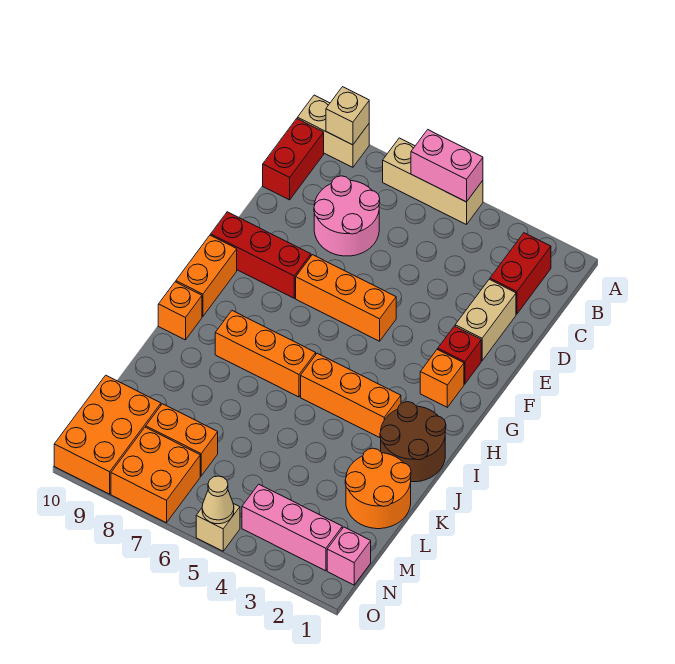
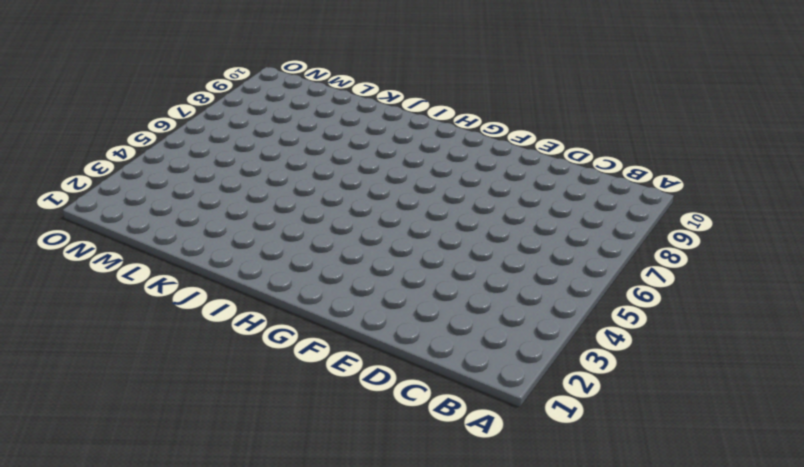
none -> tan 1x3 brick [383,138,483,225]
none -> tan 1x2 brick [297,95,369,167]
none -> red 1x2 brick [490,233,551,314]

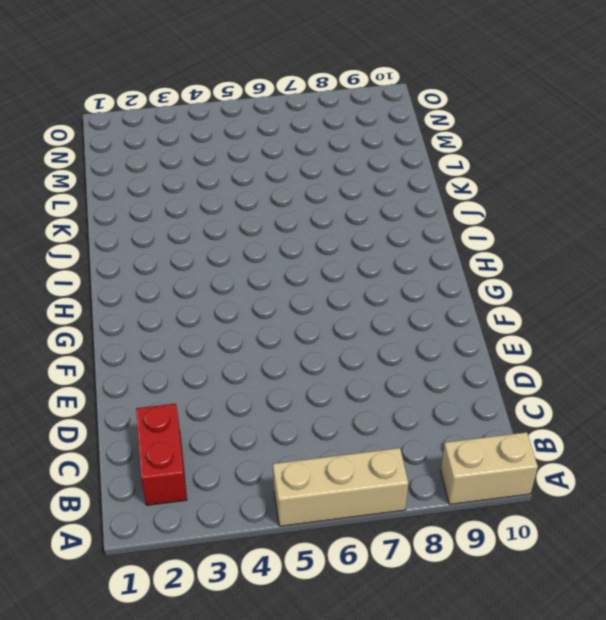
none -> red 1x2 brick [263,119,324,200]
none -> pink 2x2 round brick [314,176,380,256]
none -> tan 1x2 brick [455,279,516,361]

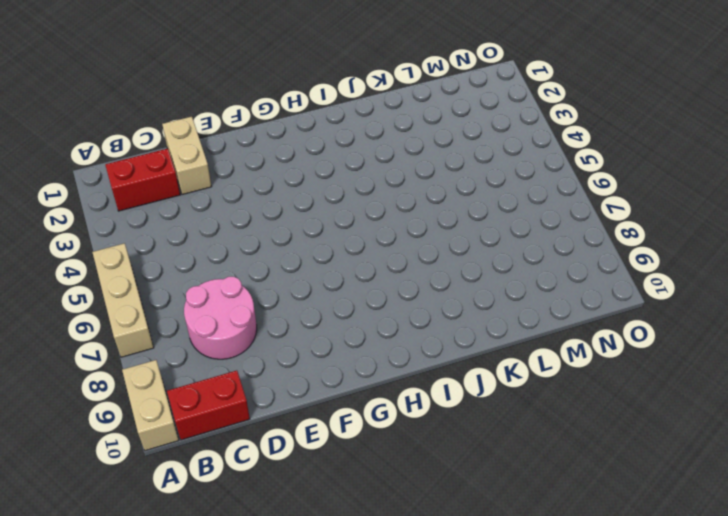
tan 1x2 brick [162,117,212,195] -> tan 1x2 brick turned to [455,279,516,361]
none -> red 1x1 brick [438,326,481,384]
none -> orange 1x3 brick [296,255,396,341]
none -> red 1x3 brick [211,212,311,298]

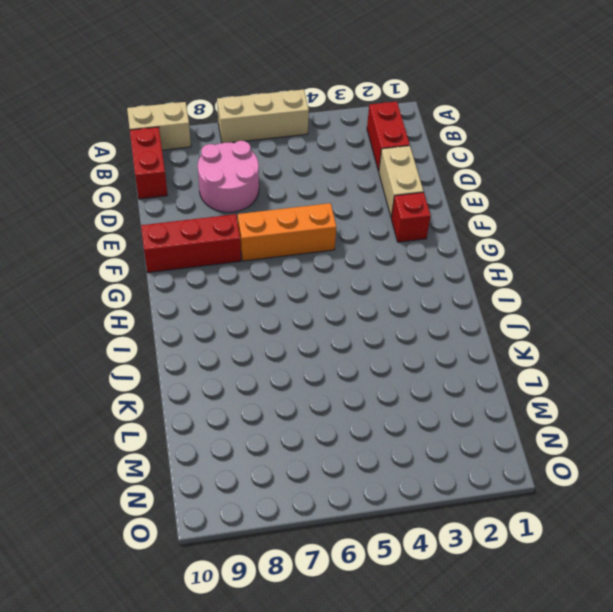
none -> orange 1x1 brick [420,349,464,407]
none -> orange 1x2 brick [176,235,237,317]
none -> brown 2x2 round brick [380,402,446,482]

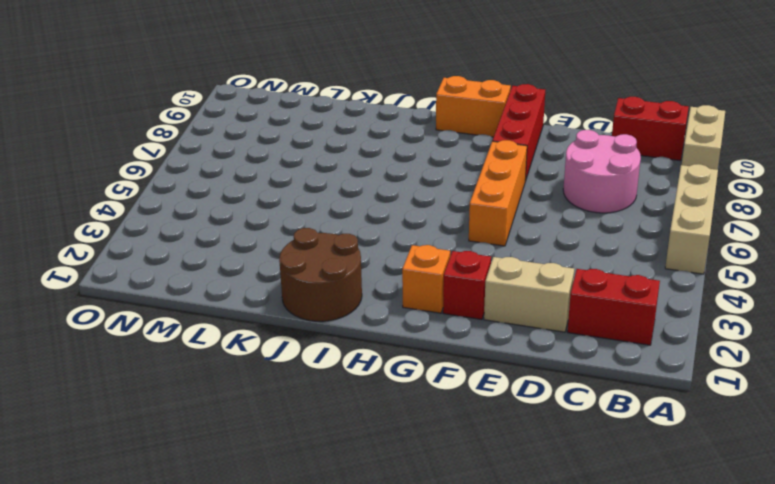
none -> orange 1x3 brick [301,353,401,438]
none -> orange 1x3 brick [215,311,316,397]
none -> orange 1x1 brick [158,282,202,340]

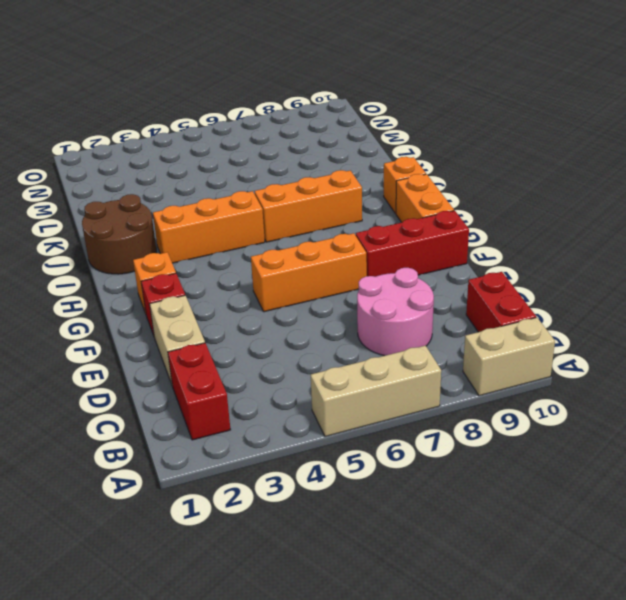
none -> orange 2x2 round brick [345,448,411,529]
none -> orange 1x2 brick [146,404,218,476]
none -> orange 2x3 brick [54,375,161,494]

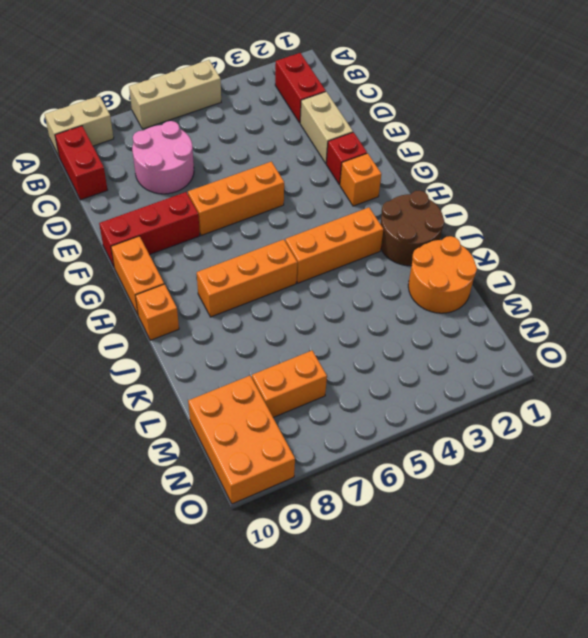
none -> pink 1x1 brick [327,527,371,585]
none -> pink 1x3 brick [242,484,342,571]
none -> orange 2x2 brick [111,427,200,523]

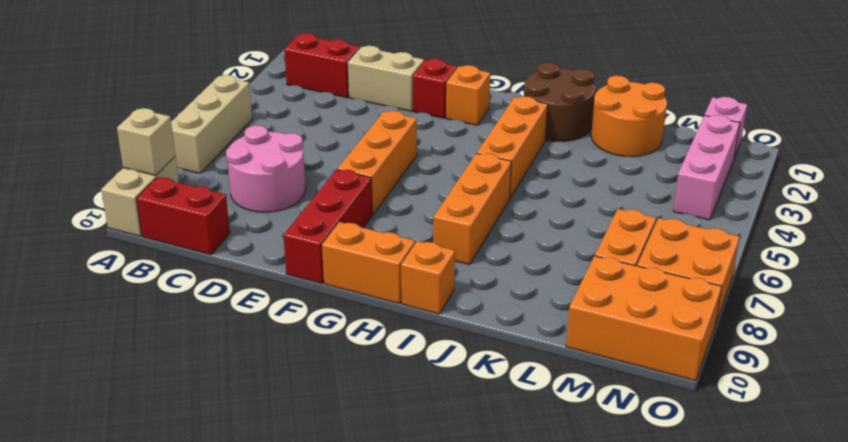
none -> tan 1x1 brick [196,504,240,551]
none -> pink 1x2 brick [411,130,483,202]
none -> tan 1x1 cone [202,476,234,524]

